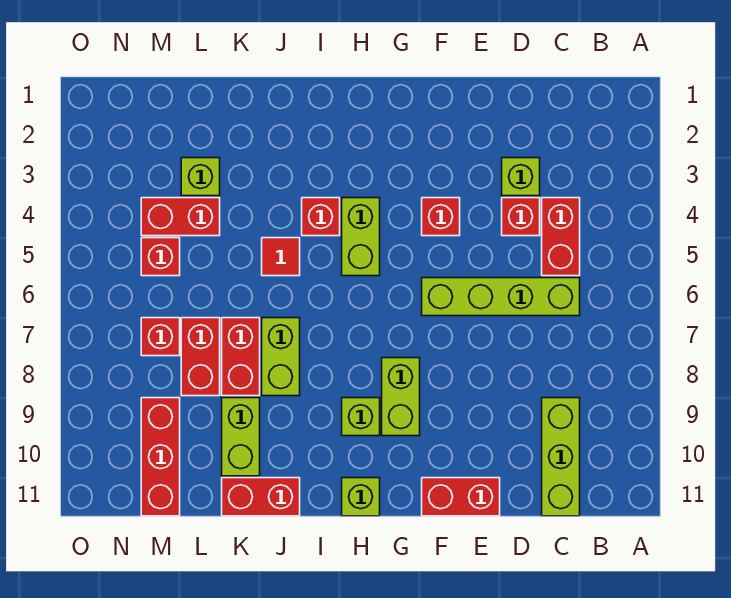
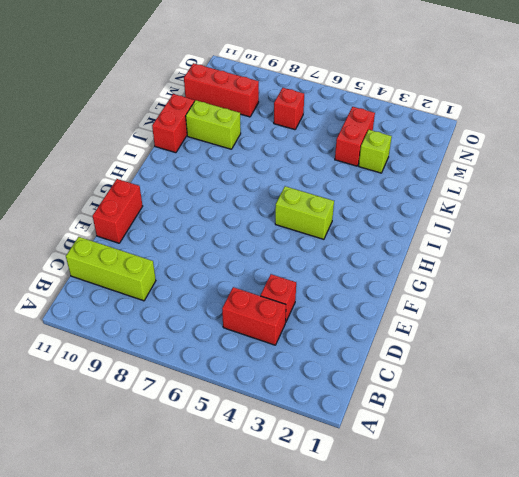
none -> lime 1x4 brick [422,278,580,316]
none -> lime 1x1 brick [502,158,540,196]
none -> red 1x1 brick [422,198,460,236]

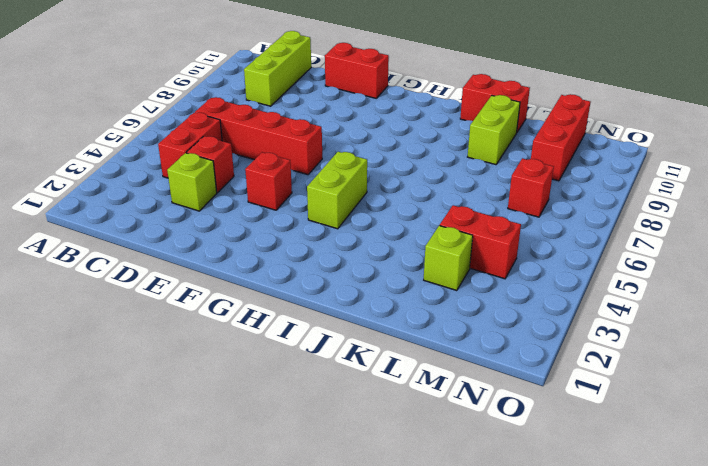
red 1x4 brick [195,97,322,175] -> lime 1x4 brick [422,278,580,316]
none -> lime 1x2 brick [382,358,420,436]
none -> lime 1x1 brick [342,398,380,436]
none -> lime 1x1 brick [342,478,380,516]

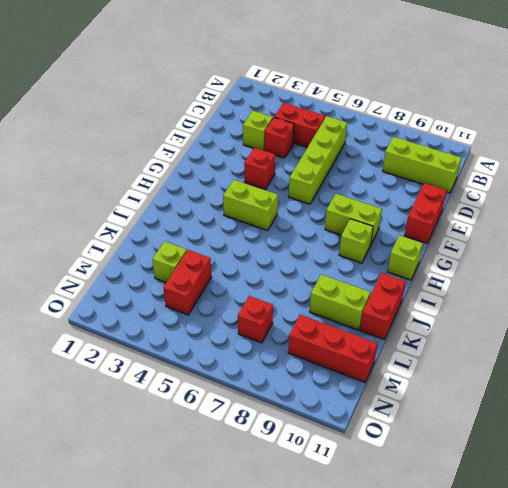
none -> red 1x1 brick [302,198,340,236]
none -> red 1x1 tile [262,238,300,276]
none -> lime 1x2 brick [262,318,300,396]

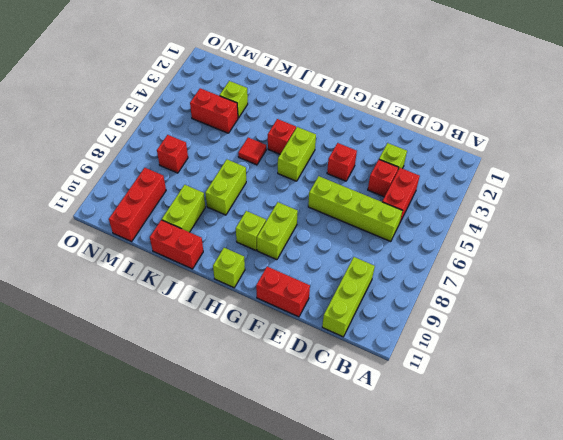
none -> red 1x2 brick [222,318,260,396]
none -> red 1x2 brick [181,318,220,396]
none -> red 1x1 brick [141,238,180,276]

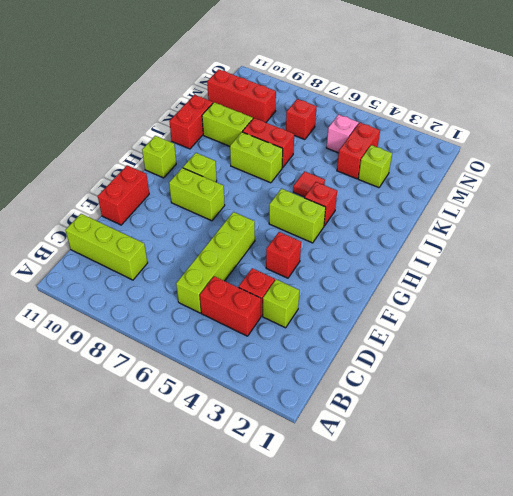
pink 1x1 brick [326,115,359,153] -> red 1x1 brick [141,238,180,276]
none -> red 1x2 brick [181,318,220,396]

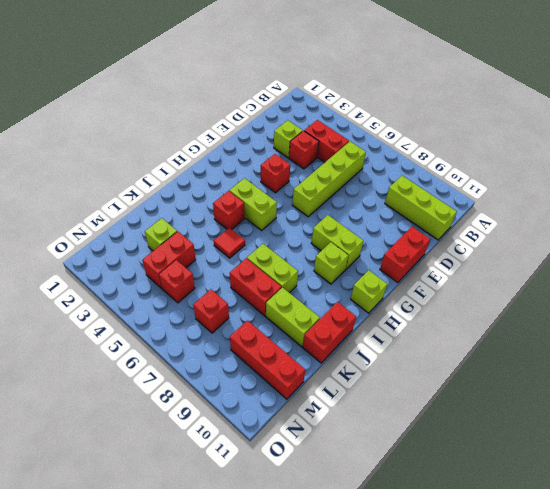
none -> red 1x2 brick [181,318,220,396]

